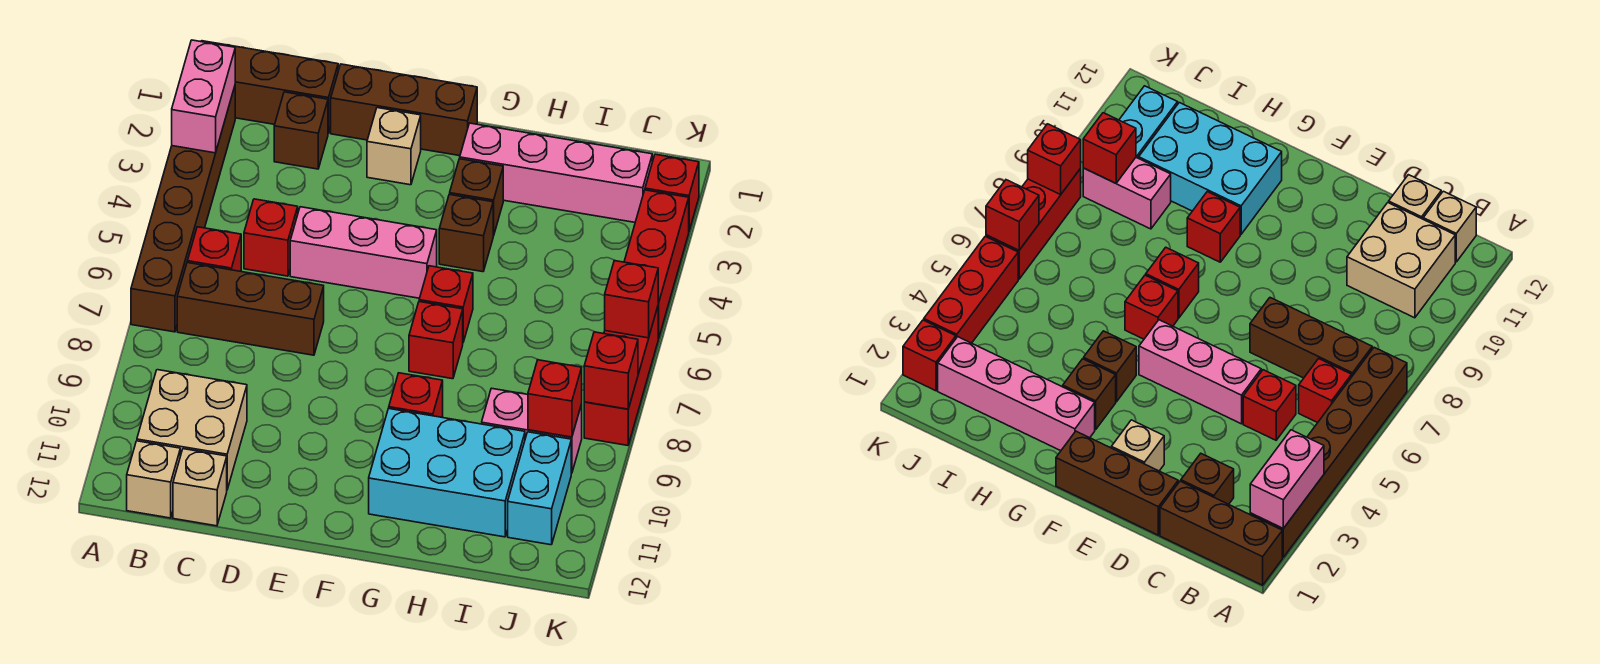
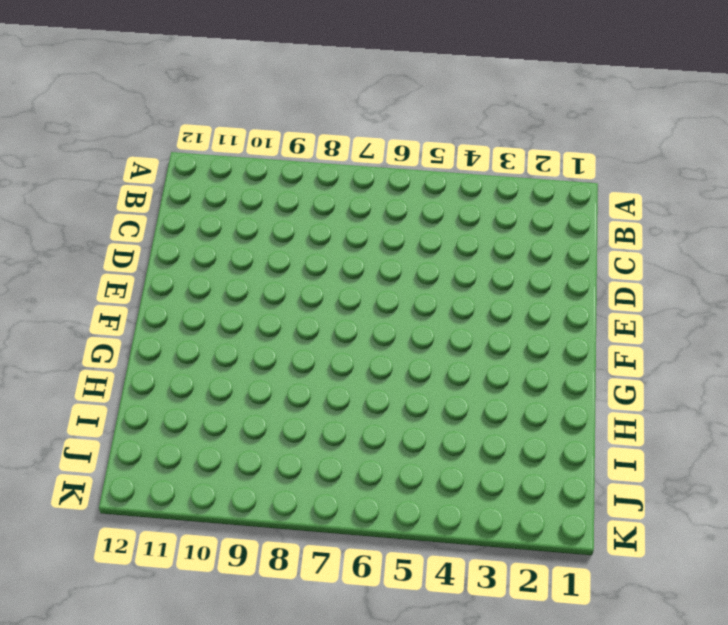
none -> brown 1x3 brick [201,41,338,133]
none -> brown 1x6 brick [131,87,235,332]
none -> red 1x1 brick [187,227,241,271]

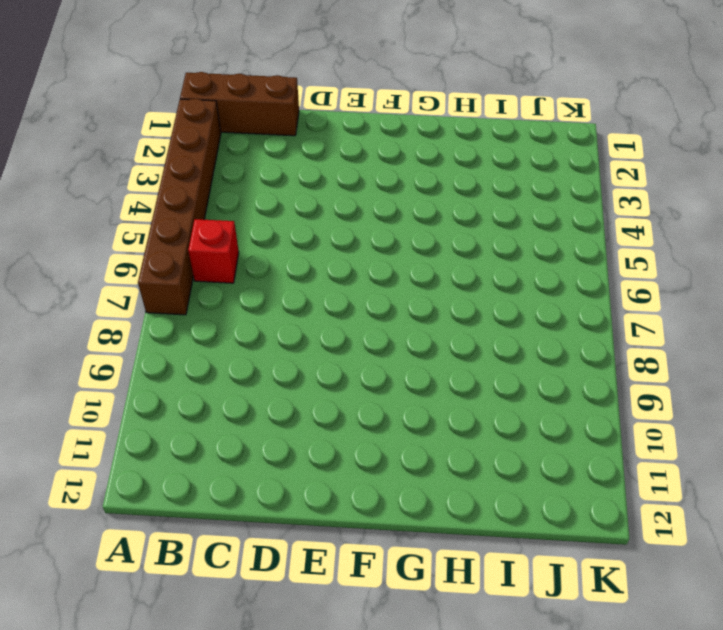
none -> brown 1x3 brick [177,263,324,355]
none -> tan 2x2 brick [137,370,247,489]
none -> tan 1x1 brick [127,441,180,518]

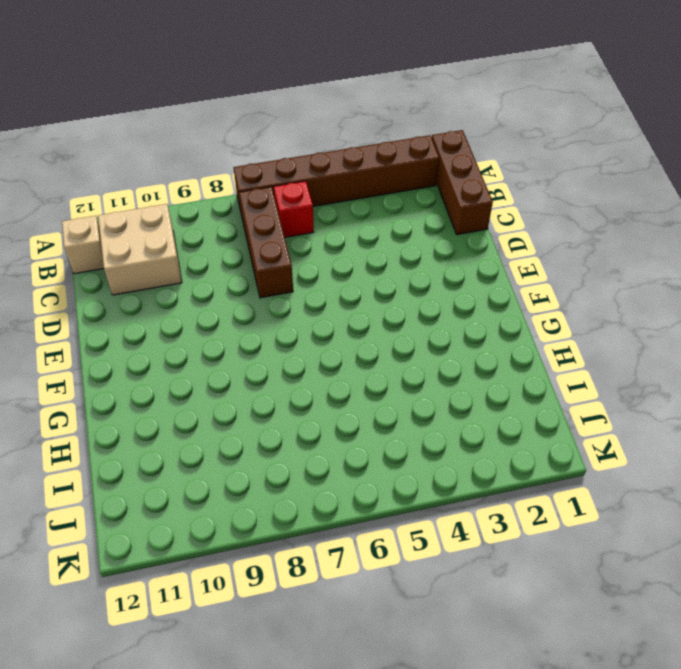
none -> brown 1x1 brick [274,92,328,169]
none -> red 1x1 brick [244,199,298,276]
none -> tan 1x1 brick [173,449,227,526]

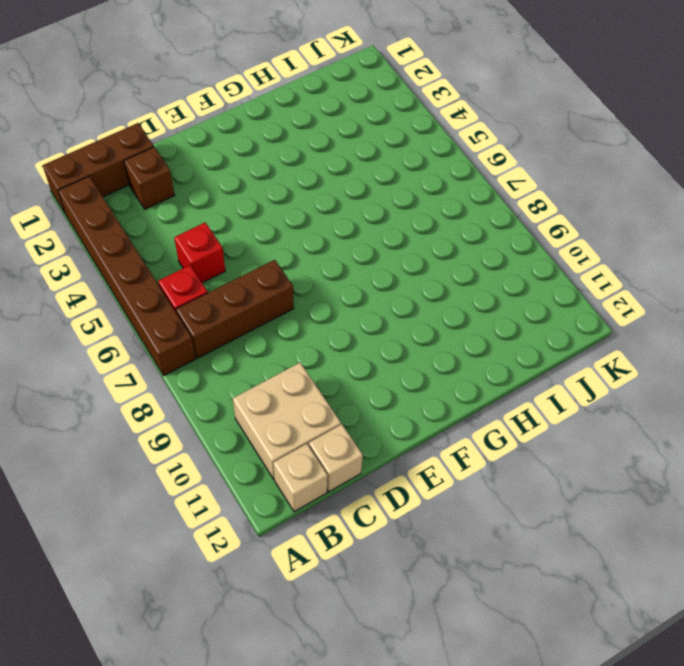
none -> brown 1x3 brick [331,64,477,156]
none -> pink 1x3 brick [290,207,437,298]
none -> tan 1x1 brick [367,108,421,185]

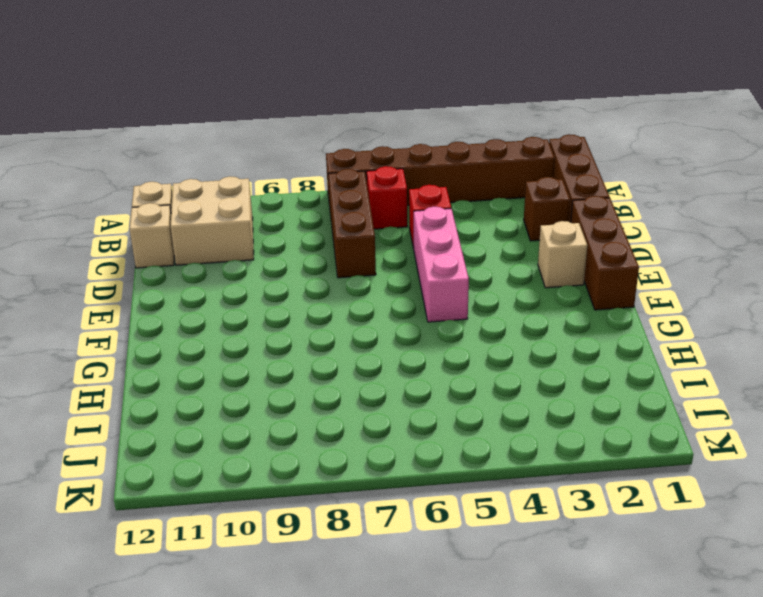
none -> pink 1x4 brick [460,123,652,222]
none -> brown 1x1 brick [450,159,503,236]
none -> brown 1x1 brick [439,194,493,272]

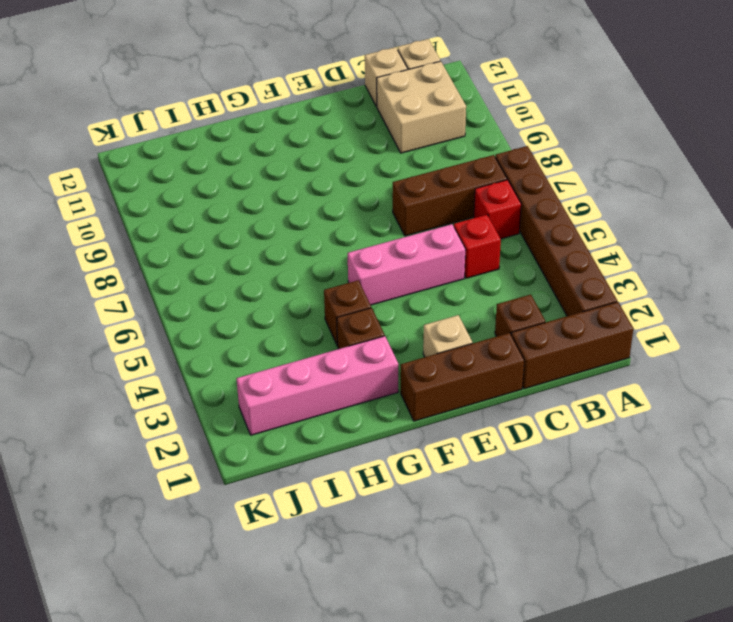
none -> red 1x1 brick [419,266,473,342]
none -> red 1x1 brick [409,302,463,379]
none -> red 1x1 brick [389,373,443,417]

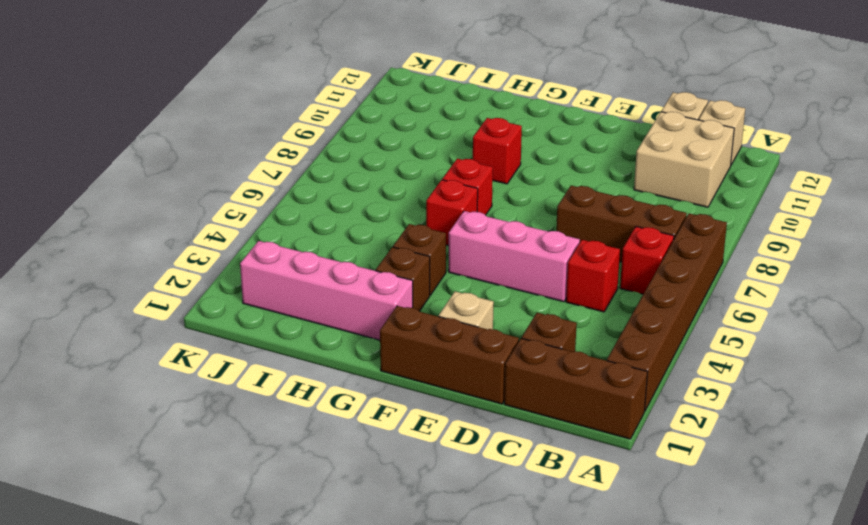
none -> cyan 2x3 brick [369,409,525,537]
none -> pink 1x2 brick [482,388,582,473]
none -> cyan 1x2 brick [508,432,571,545]

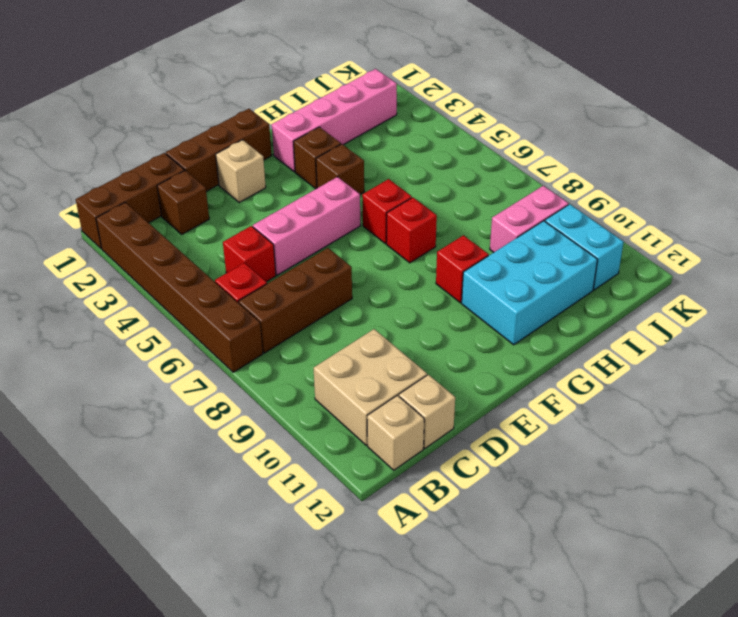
none -> red 1x1 brick [645,154,699,230]
none -> red 1x3 brick [624,190,689,338]
none -> red 1x3 brick [584,307,659,445]

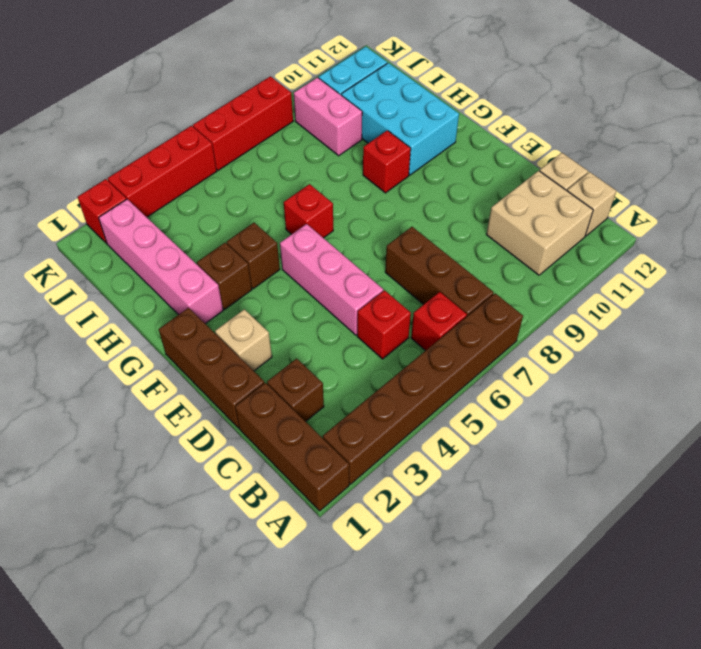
none -> red 1x1 brick [409,302,463,379]
none -> pink 1x2 brick [172,40,235,153]
none -> red 1x1 brick [528,360,582,437]

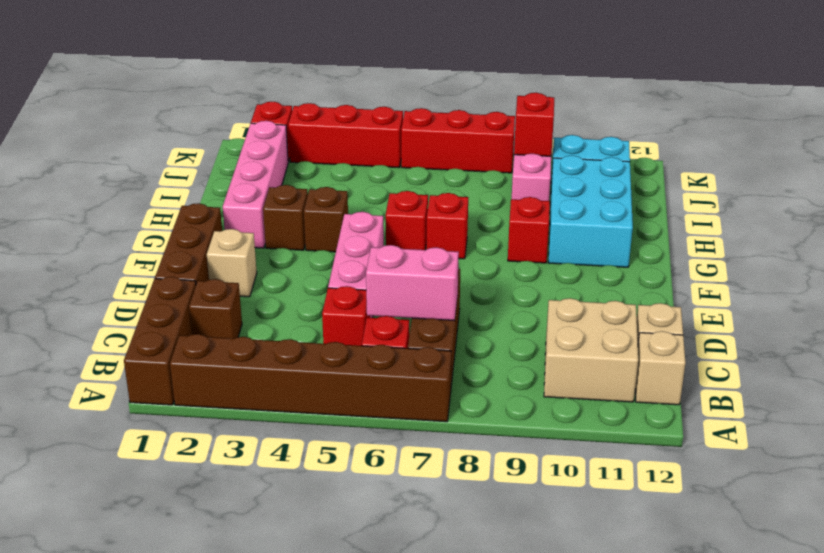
pink 1x2 brick [366,245,459,320] -> pink 1x2 brick moved to [172,40,235,153]
none -> red 1x1 brick [605,261,658,338]
none -> red 1x1 brick [584,332,638,409]

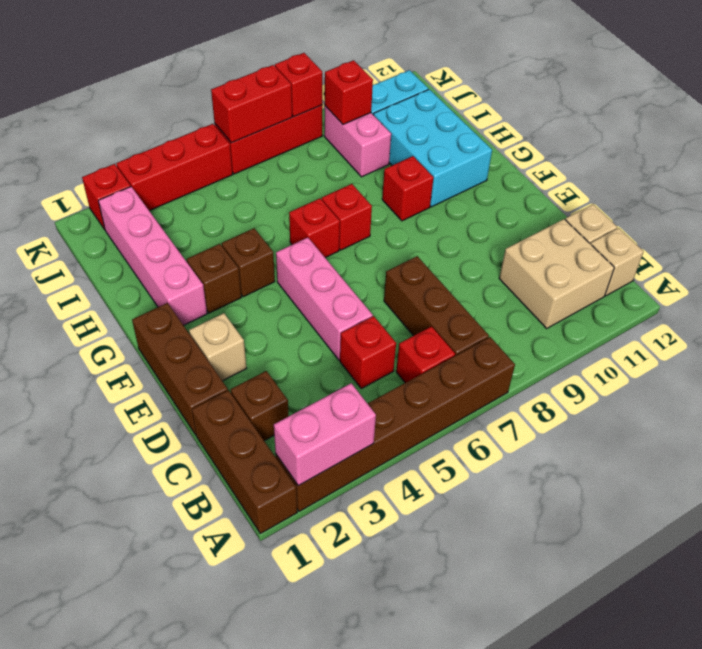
red 1x2 brick [211,65,292,143] -> red 1x1 brick [605,261,658,338]

